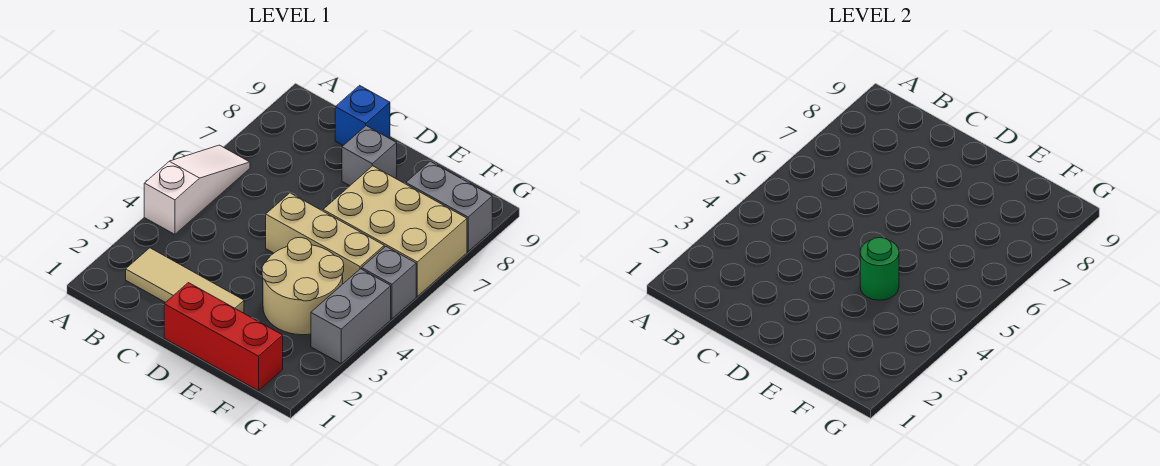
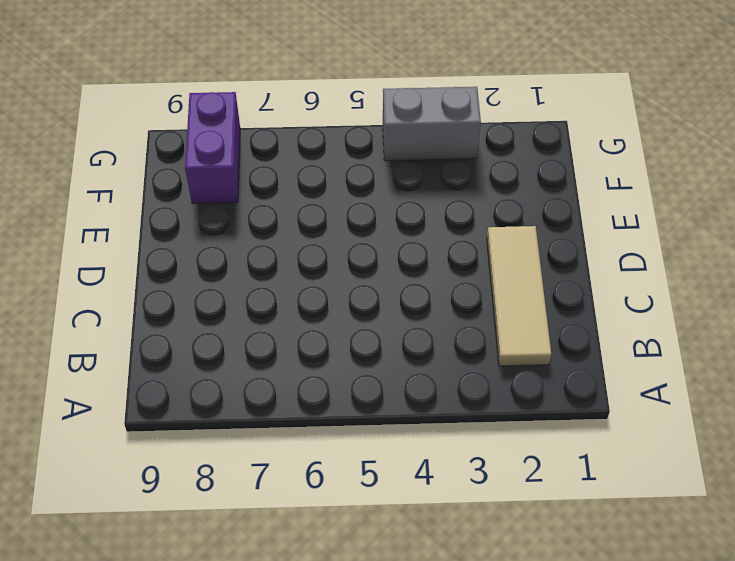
purple 1x2 brick [185,92,240,204] -> grey 1x2 brick [406,161,492,251]
none -> white 1x3 slope [144,145,250,234]
none -> blue 1x1 brick [335,85,390,145]
none -> red 1x3 brick [164,283,283,391]

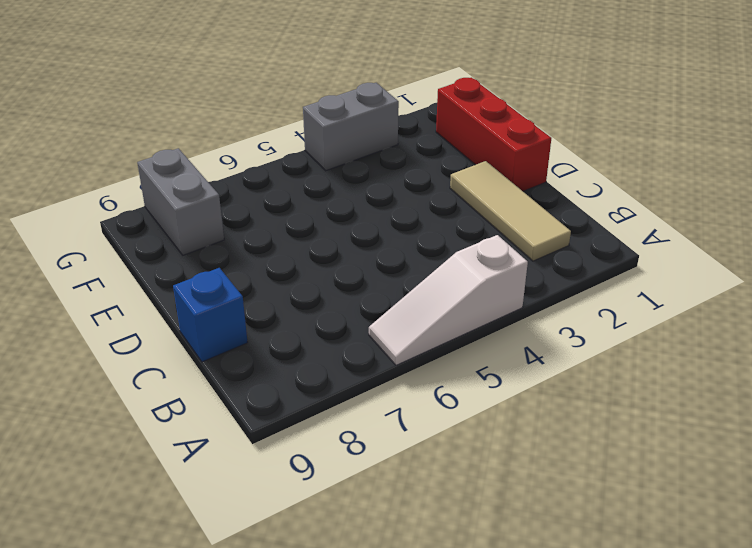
none -> tan 1x3 brick [266,193,384,284]
none -> grey 1x1 brick [342,126,397,186]
none -> tan 2x2 round brick [262,238,344,335]

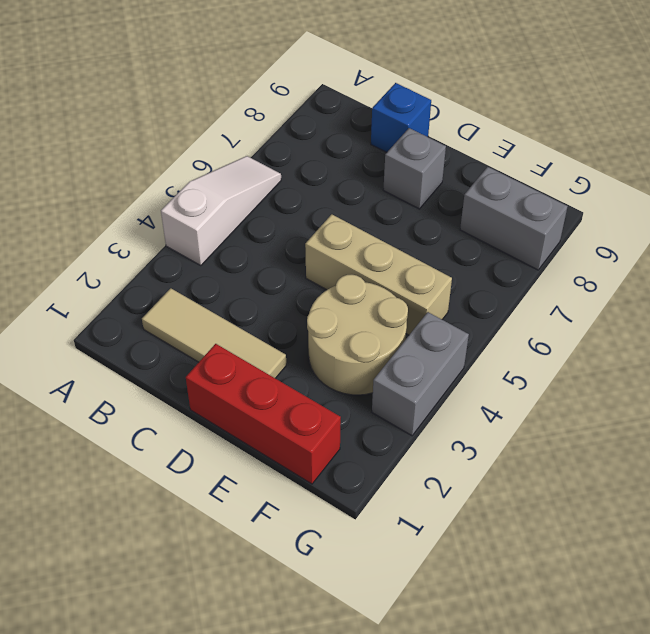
none -> tan 2x3 brick [323,166,467,296]
none -> grey 1x1 brick [362,246,416,319]
none -> green 1x1 round brick [860,238,899,300]

